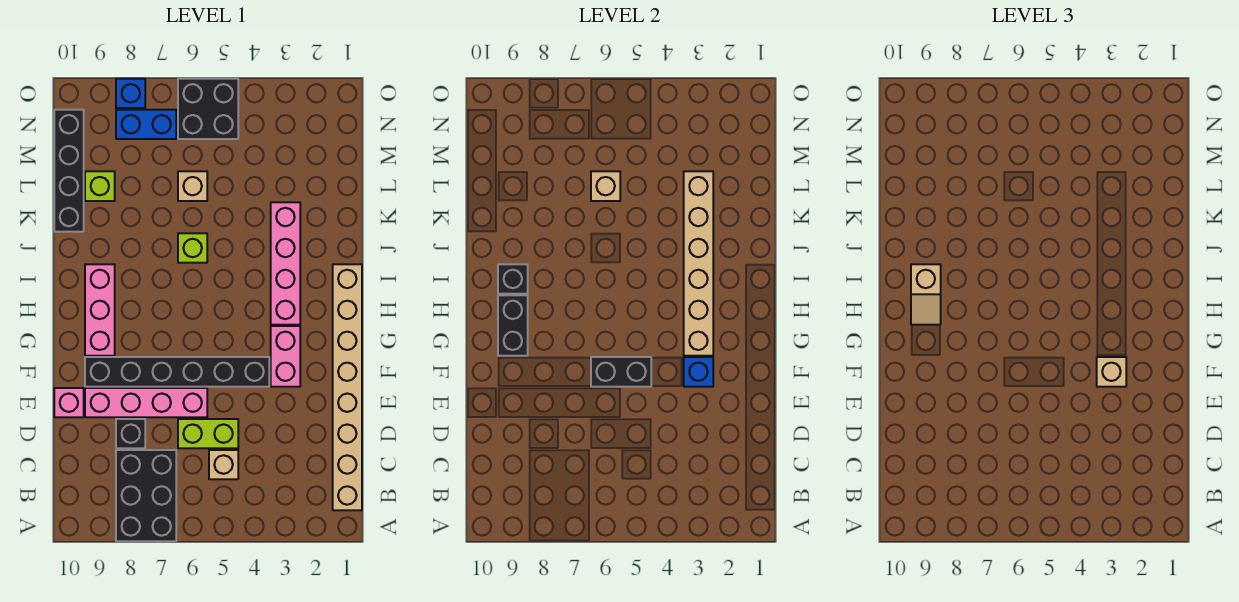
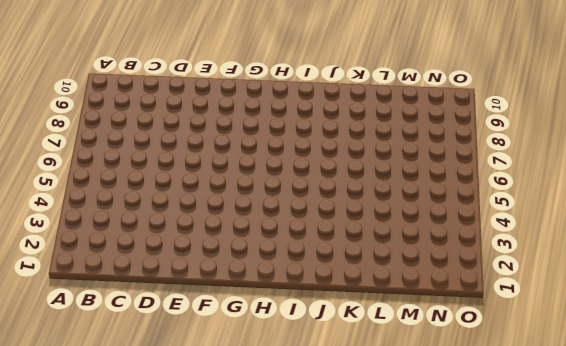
none -> black 2x3 brick [116,450,176,541]
none -> tan 1x8 brick [333,264,362,510]
none -> tan 1x1 brick [209,450,238,479]

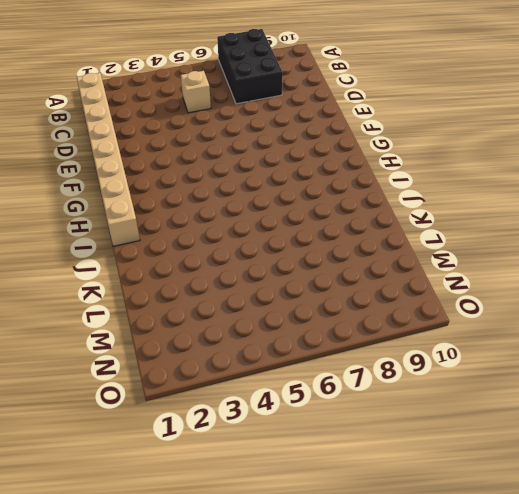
none -> lime 1x2 brick [178,419,238,448]
none -> black 1x1 brick [116,419,145,448]
none -> pink 1x4 brick [85,388,207,417]

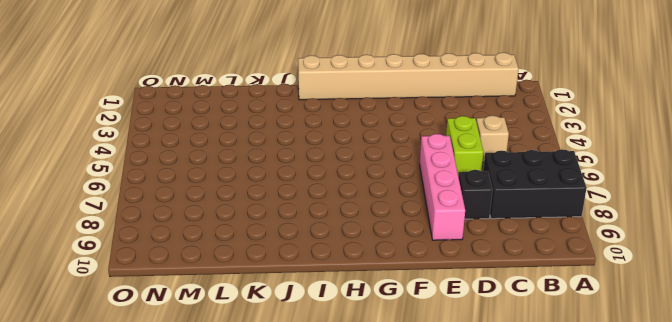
none -> pink 1x1 brick [54,388,84,417]
none -> pink 1x2 brick [271,326,300,387]
none -> black 1x6 brick [85,357,269,387]

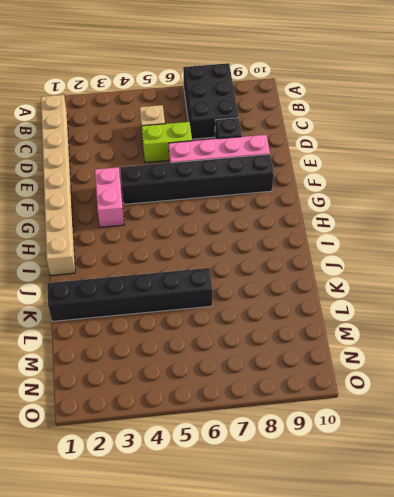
black 1x6 brick [47,268,213,321] -> pink 1x4 brick [271,202,300,325]
none -> pink 1x1 brick [54,388,84,417]
none -> pink 1x3 brick [85,264,115,356]
none -> lime 1x1 brick [178,233,207,263]

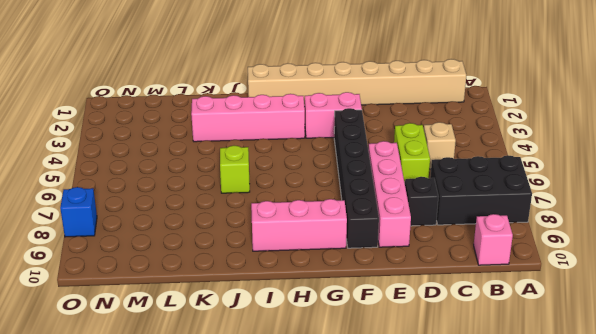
pink 1x1 brick [474,214,513,265] -> pink 1x1 brick moved to [54,388,84,417]
none -> black 1x4 brick [54,110,84,232]
none -> tan 1x1 brick [178,171,207,201]
none -> lime 1x1 brick [85,171,115,201]

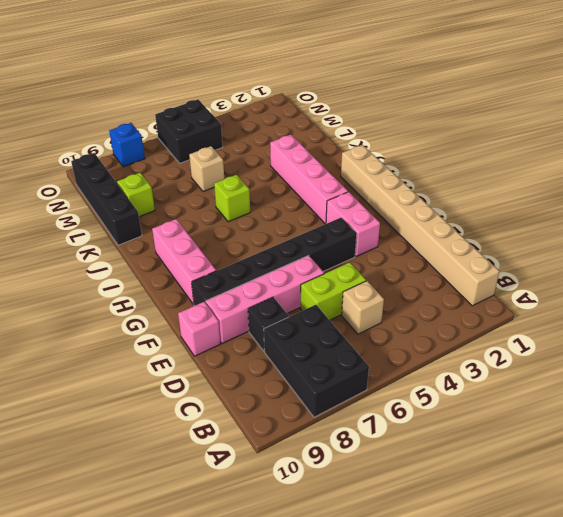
none -> blue 1x2 brick [116,110,176,139]
none -> blue 1x1 brick [684,357,713,387]
none -> black 1x2 brick [591,357,651,387]

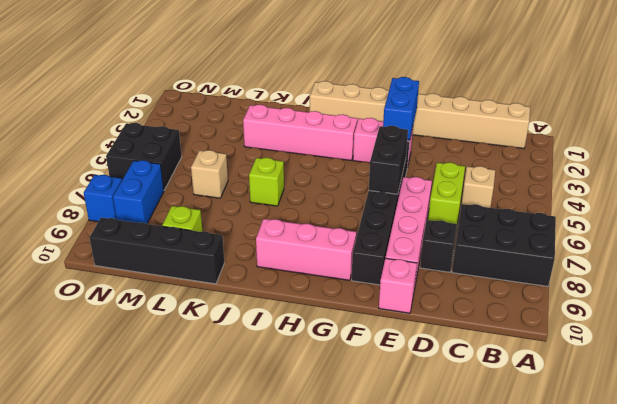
blue 1x2 brick [383,77,419,140] -> blue 1x1 brick [684,357,713,387]
none -> tan 1x6 brick [684,171,713,356]
none -> black 1x2 brick [498,295,528,356]
none -> black 1x1 brick [498,264,528,294]

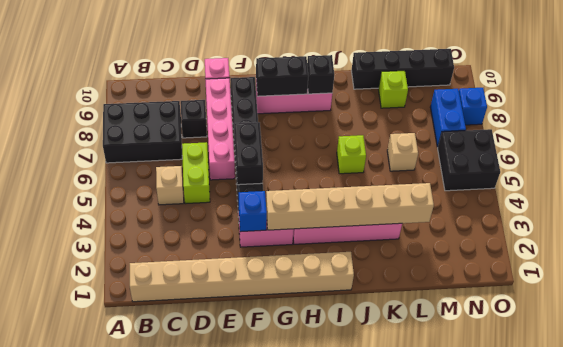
none -> tan 1x1 brick [591,171,620,201]
none -> tan 1x1 brick [1097,357,1126,387]
none -> tan 1x2 slope [911,264,941,325]

